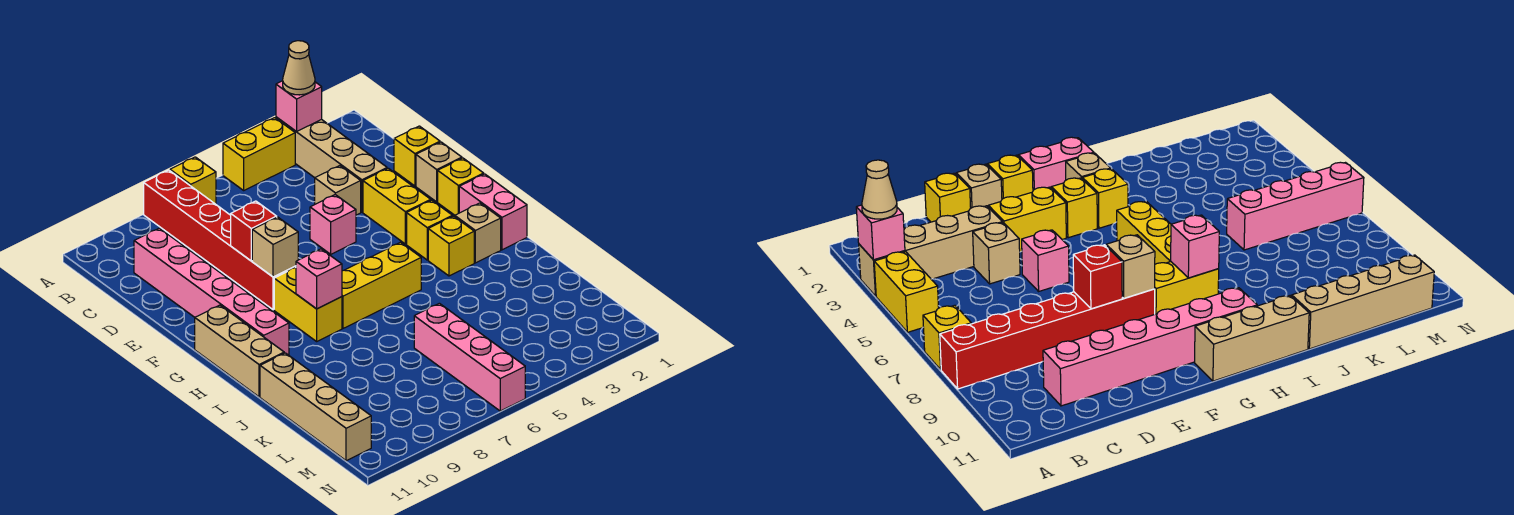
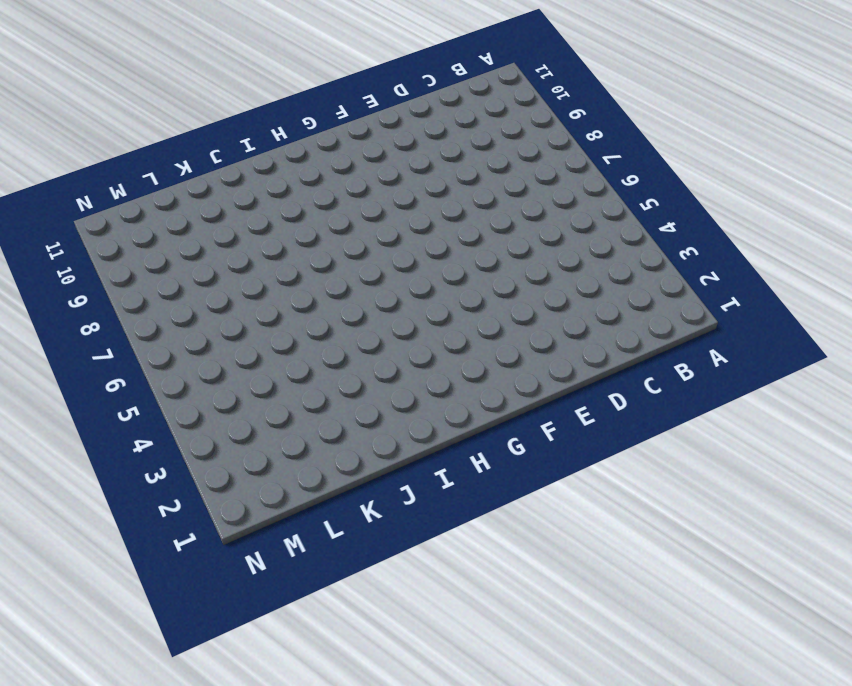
none -> tan 1x4 brick [276,117,387,212]
none -> yellow 1x2 brick [223,118,295,190]
none -> yellow 1x1 brick [170,157,216,204]

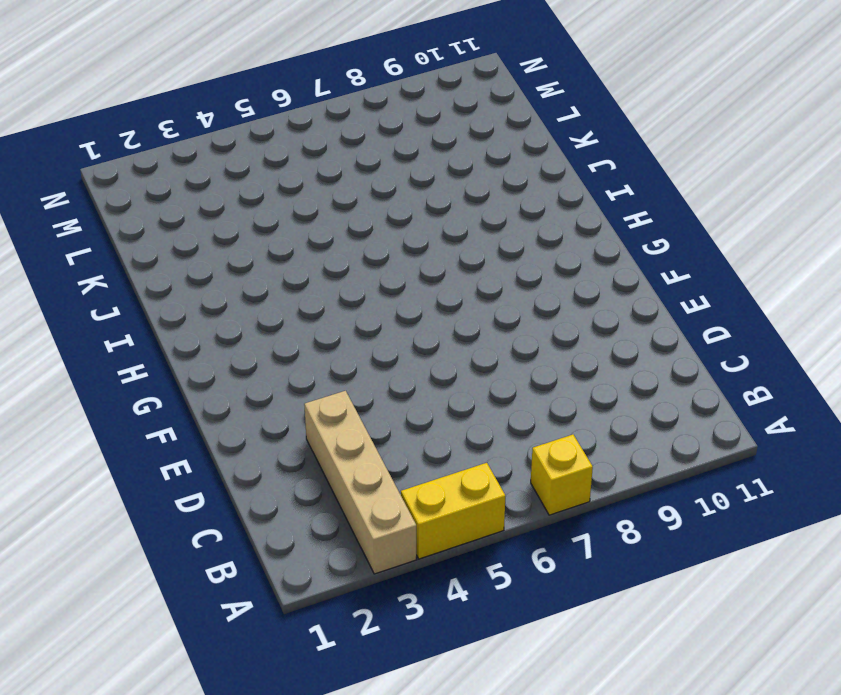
none -> red 1x6 brick [144,170,296,310]
none -> pink 1x6 brick [134,228,289,355]
none -> yellow 1x1 brick [394,126,440,186]

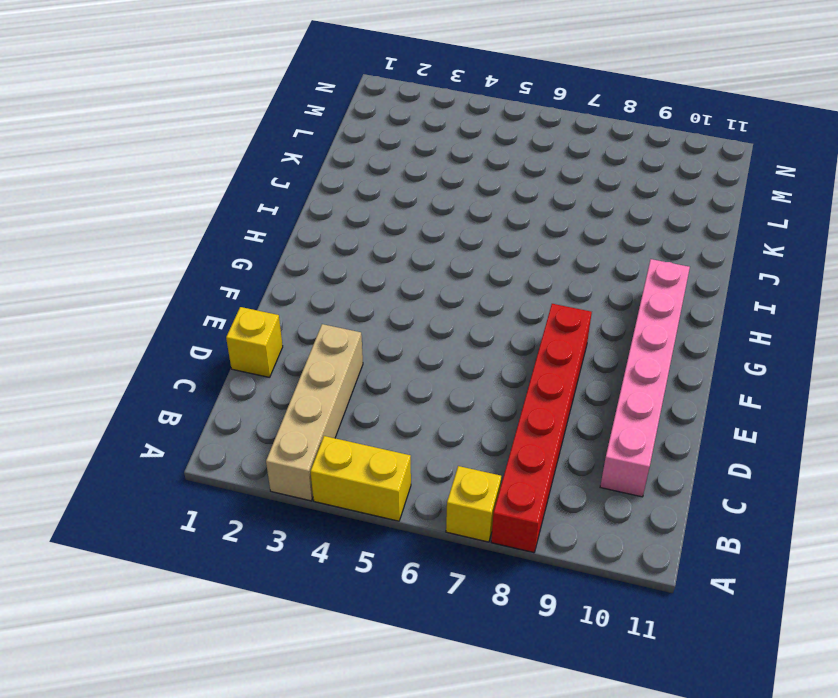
none -> tan 1x1 brick [315,166,361,215]
none -> tan 1x1 brick [416,142,462,202]
none -> yellow 1x2 brick [363,168,431,244]

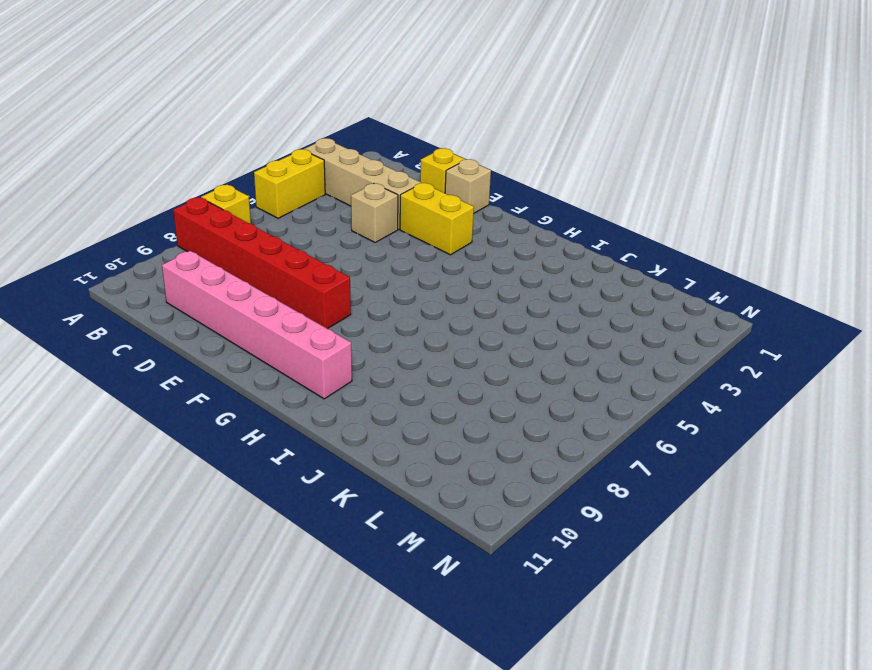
none -> pink 1x1 brick [310,195,356,254]
none -> yellow 1x1 brick [438,158,484,215]
none -> pink 1x2 brick [459,174,527,250]

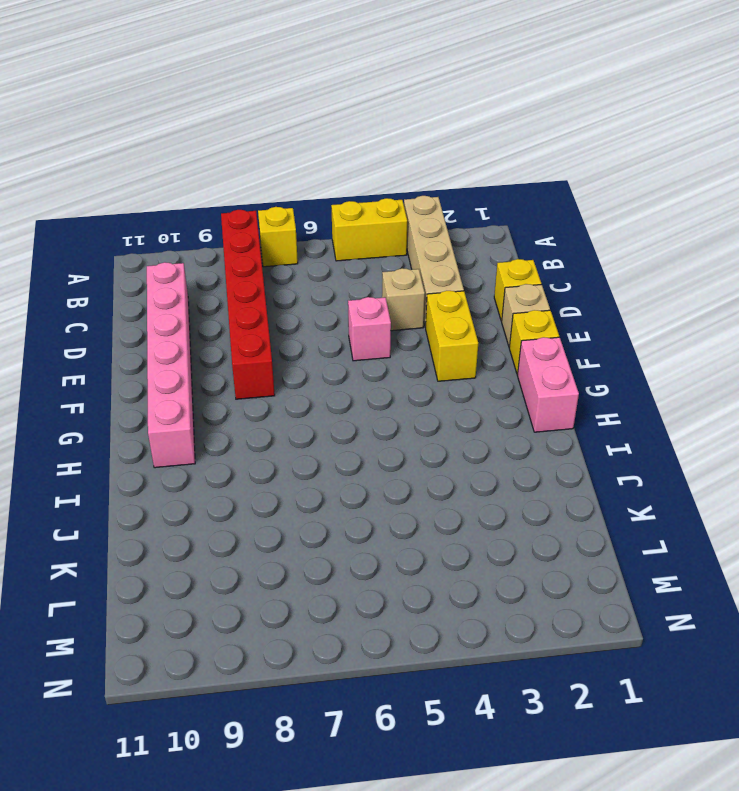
none -> yellow 1x1 brick [407,200,452,260]
none -> yellow 1x2 brick [274,268,342,341]
none -> tan 1x3 brick [195,305,284,397]

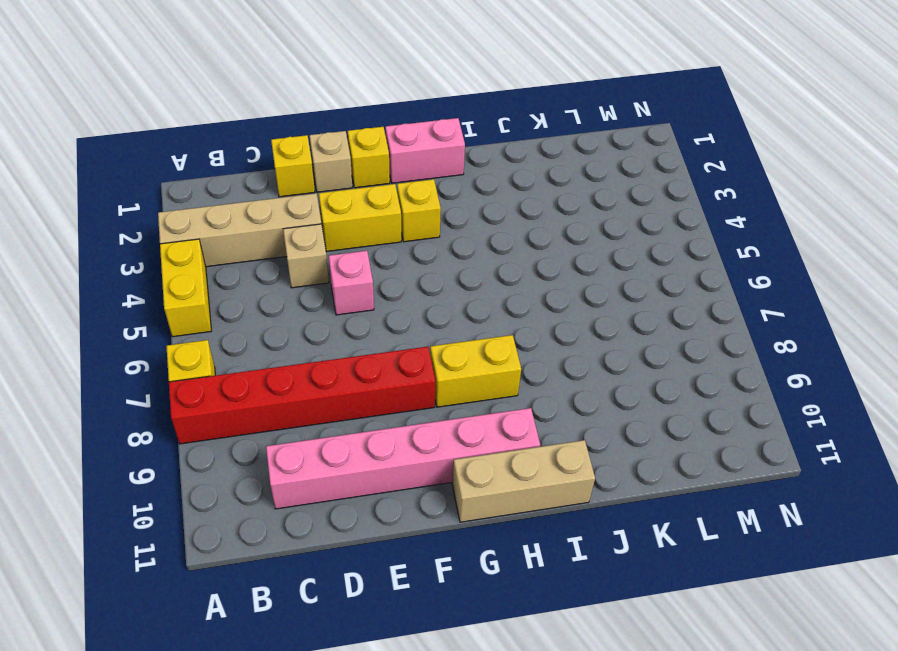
none -> tan 1x1 brick [455,203,501,263]
none -> yellow 1x1 brick [428,216,474,276]
none -> yellow 1x3 brick [342,242,421,328]

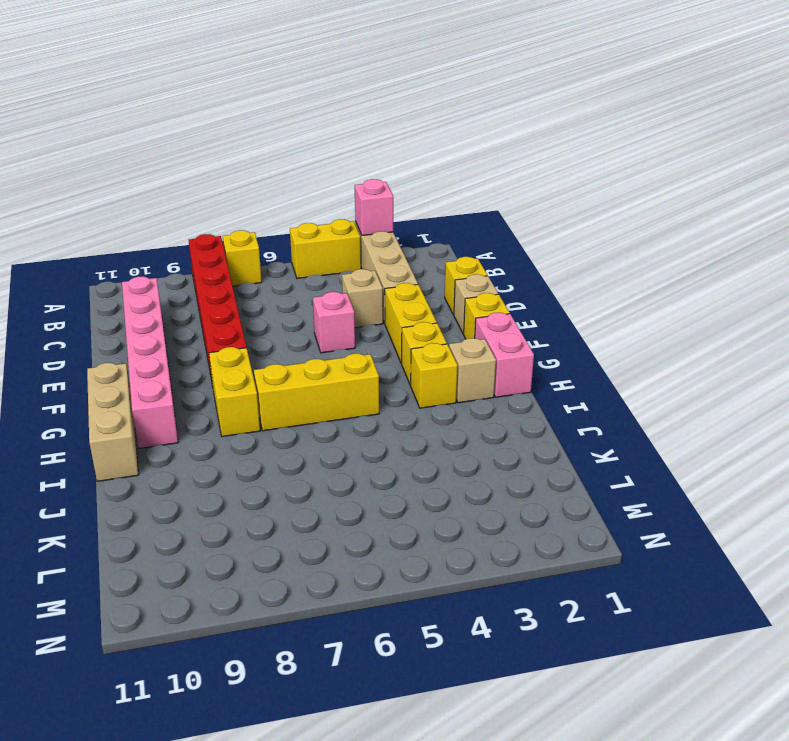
none -> tan 1x4 brick [260,353,371,461]
none -> pink 1x4 brick [414,303,525,411]
none -> red 1x1 brick [231,201,277,261]

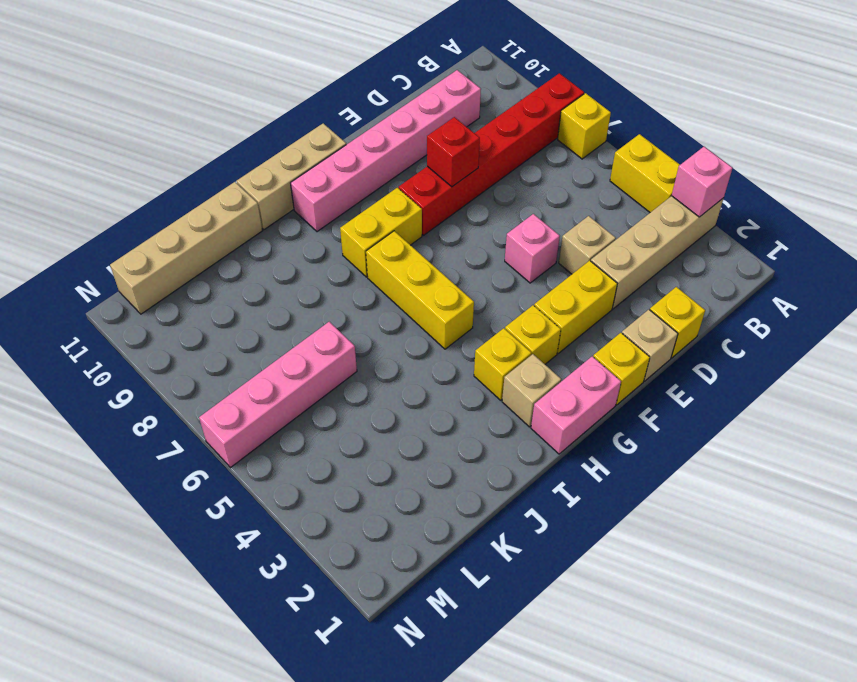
none -> tan 1x1 brick [252,217,298,277]
none -> pink 1x1 brick [296,249,342,309]
none -> tan 1x1 cone [283,41,315,95]

